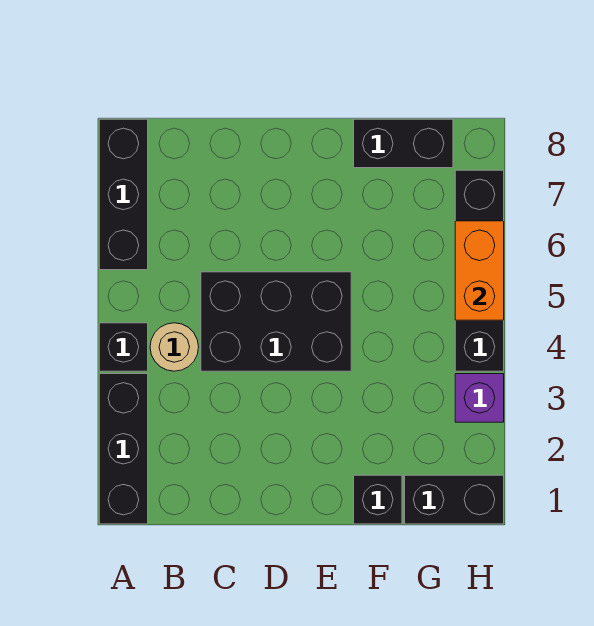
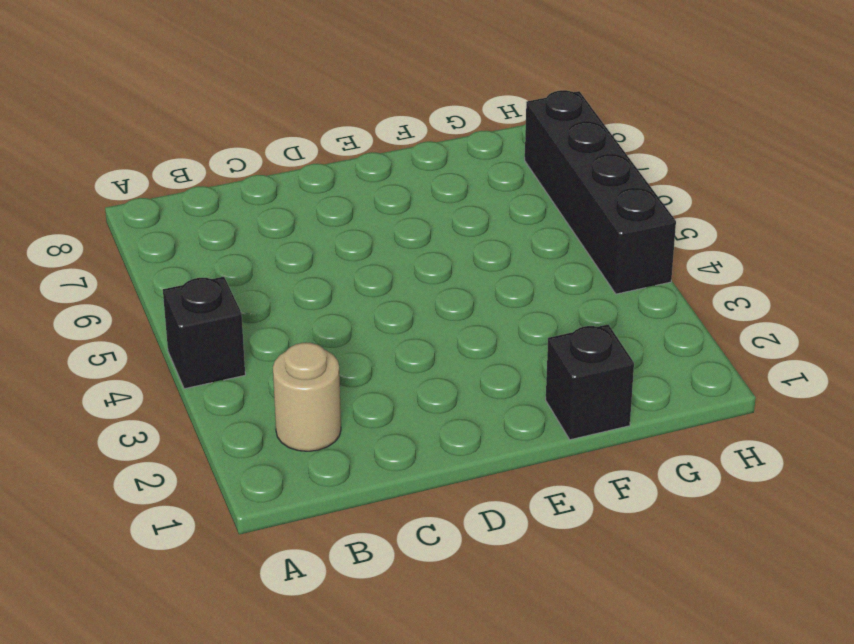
tan 1x1 round brick [273,343,341,451] -> tan 1x1 round brick moved to [150,323,199,371]
none -> black 1x3 brick [99,374,148,524]
none -> black 1x3 brick [99,119,148,270]

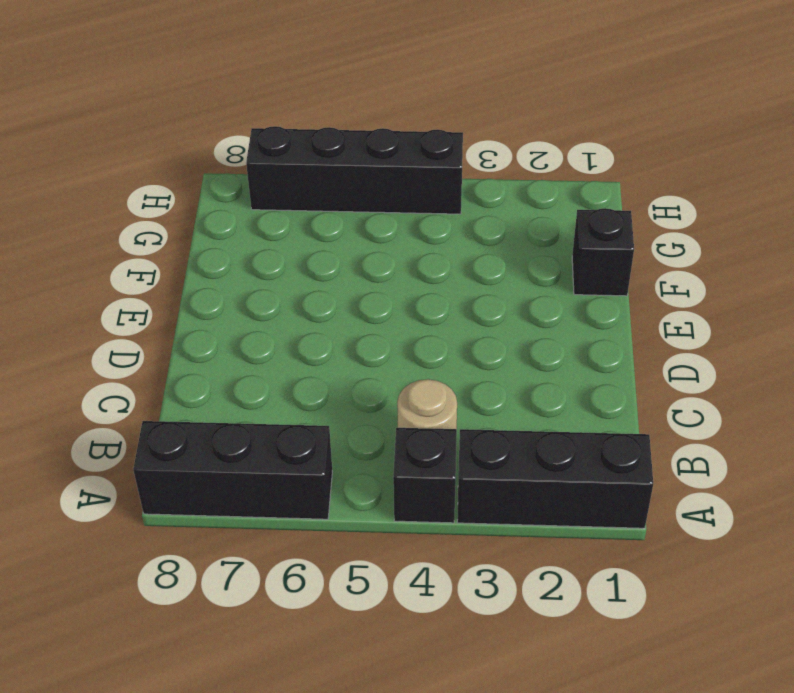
none -> black 2x3 brick [201,272,351,371]
none -> black 1x2 brick [354,119,453,168]

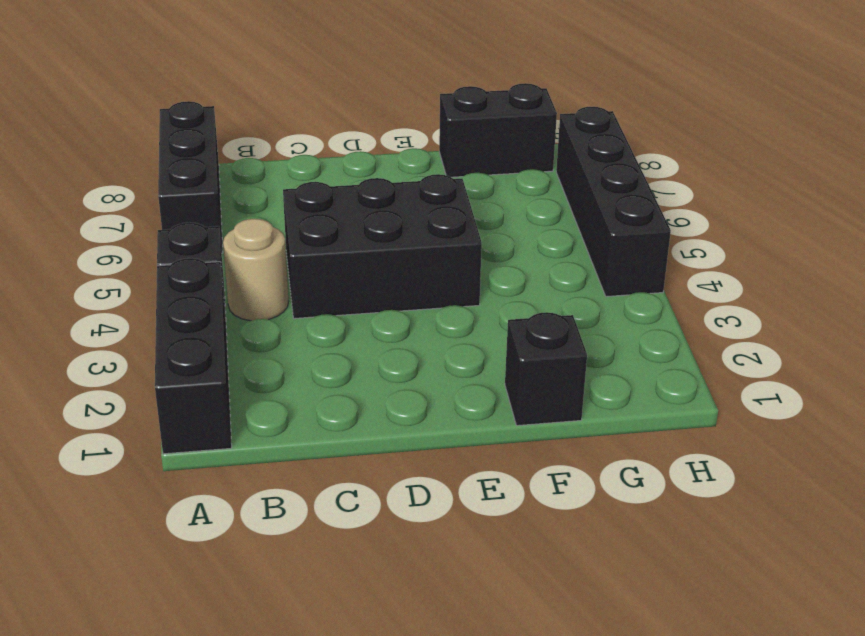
none -> black 1x2 brick [405,475,504,524]
none -> purple 1x1 brick [455,374,504,422]

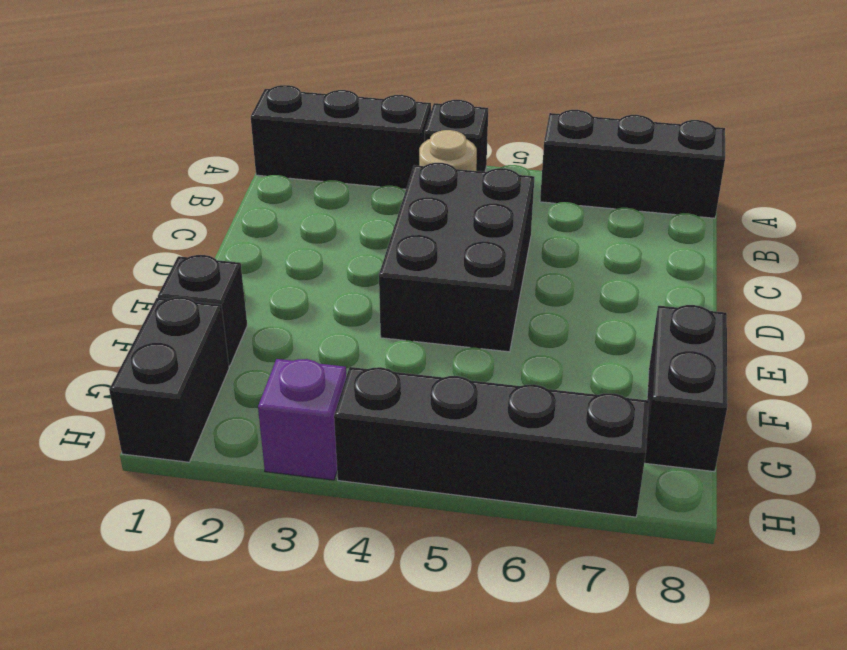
none -> orange 1x2 brick [455,221,504,320]

